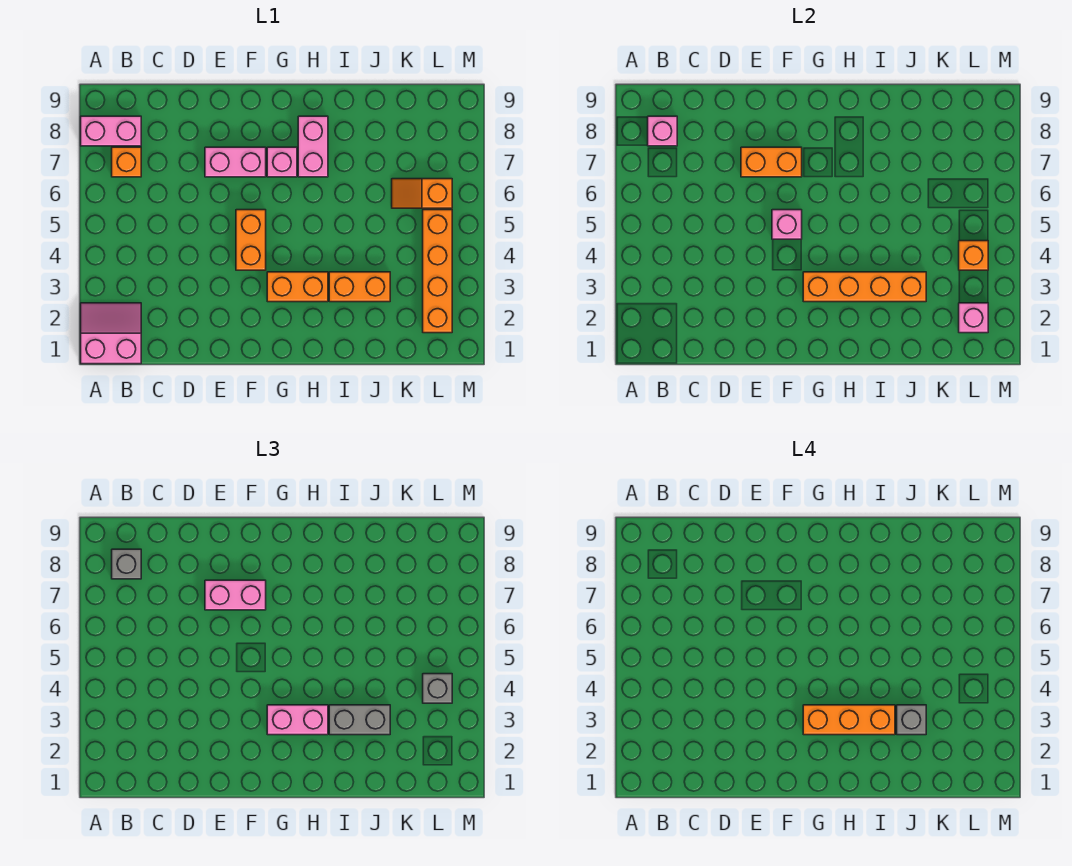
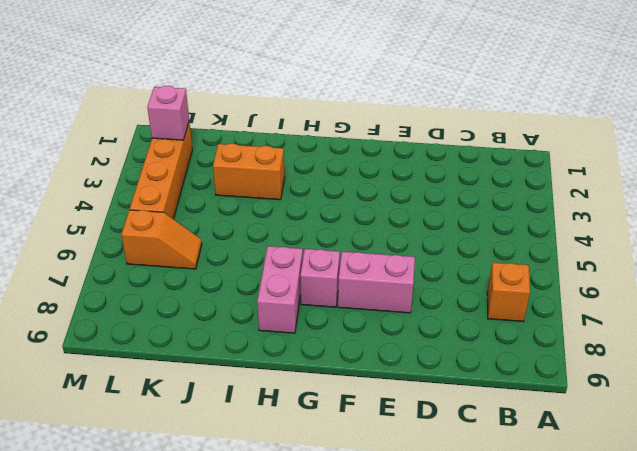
none -> pink 2x2 slope [81,303,141,364]
none -> pink 1x2 brick [81,116,141,146]
none -> orange 1x2 brick [236,210,266,270]

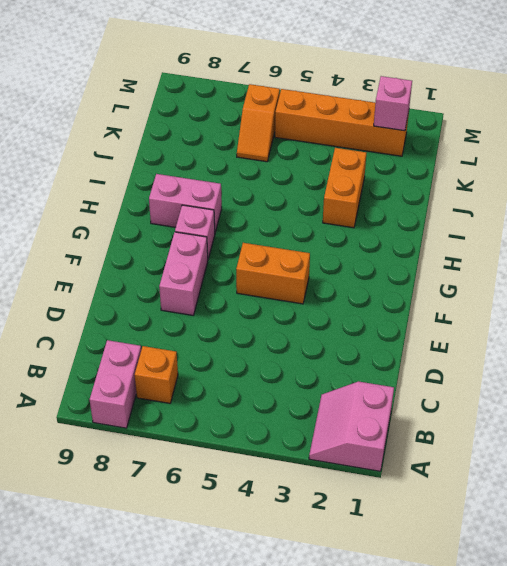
none -> orange 1x2 brick [267,272,328,302]
none -> pink 1x1 brick [648,116,677,146]
none -> orange 1x2 brick [741,147,802,177]

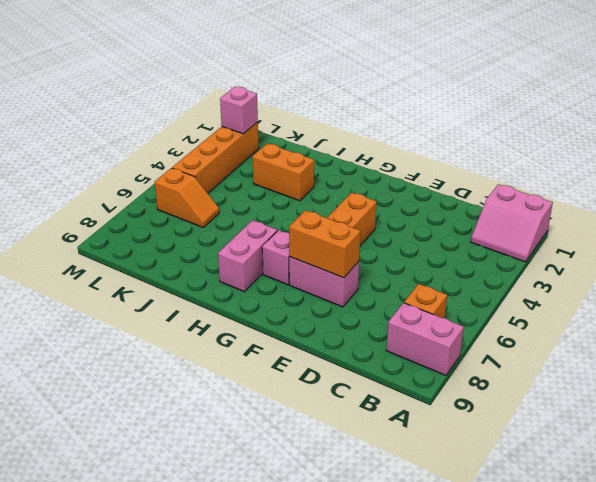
none -> orange 1x2 brick [267,272,328,302]
none -> pink 1x1 brick [648,116,677,146]
none -> pink 1x1 brick [772,210,802,239]

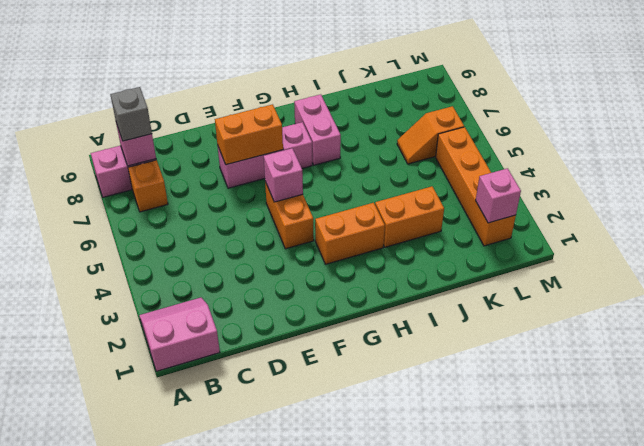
none -> orange 1x4 brick [803,272,926,302]
none -> orange 1x1 brick [959,241,988,270]
none -> pink 1x2 brick [205,580,266,610]

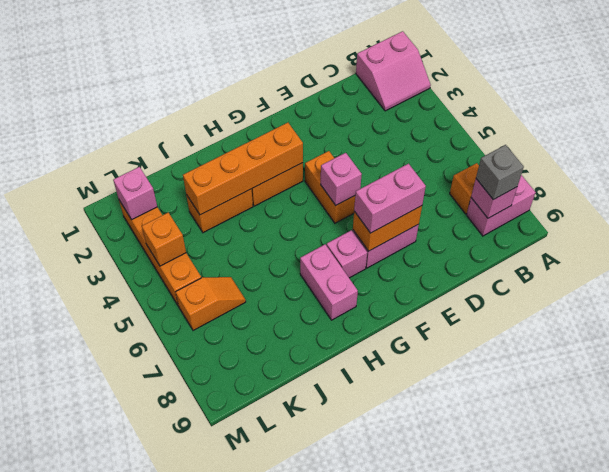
none -> pink 1x2 brick [267,705,328,735]
none -> grey 1x2 brick [329,705,390,735]
none -> grey 1x1 brick [423,674,452,703]

